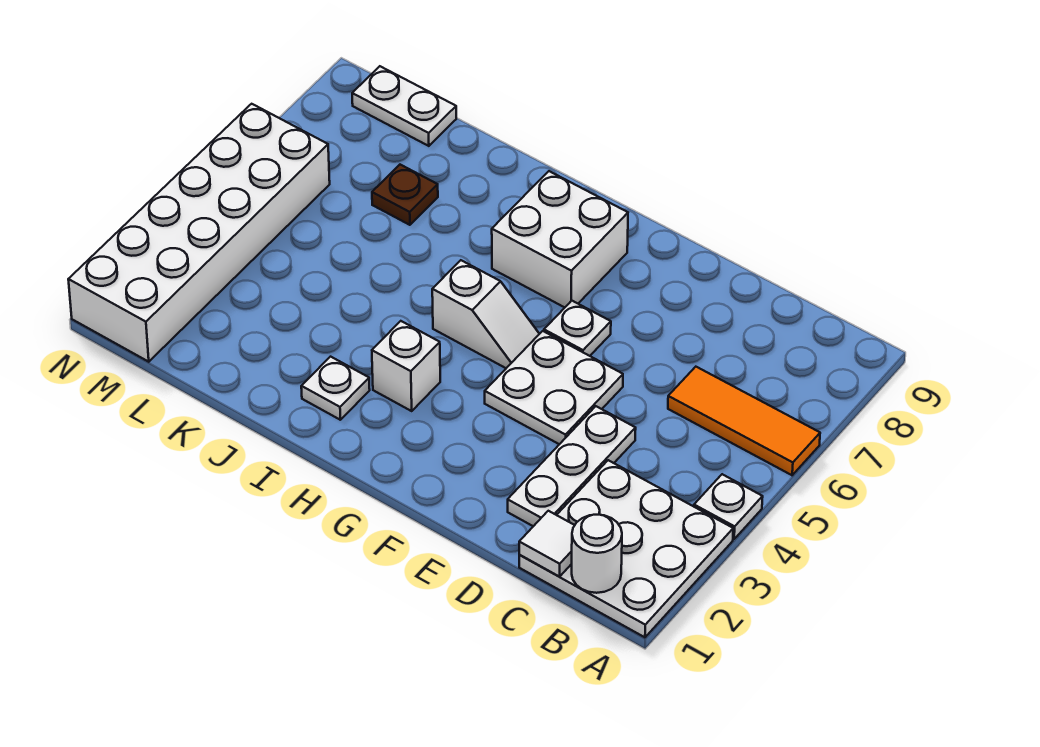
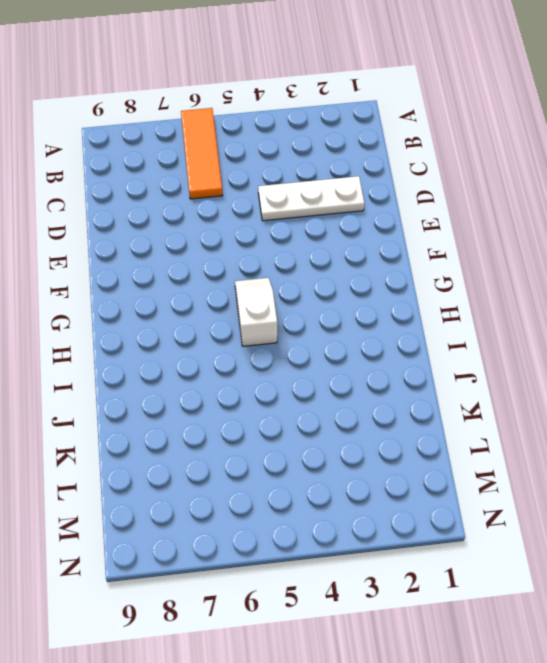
none -> white 3x3 plate [519,460,733,637]
none -> white 1x1 plate [694,474,763,539]
none -> white 2x2 plate [485,331,623,444]

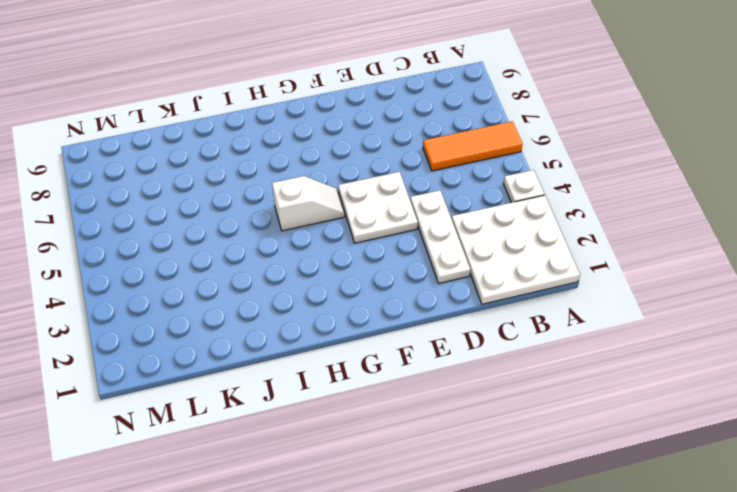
none -> white 1x1 plate [544,301,611,356]
none -> white 2x2 brick [492,171,628,307]
none -> white 1x1 brick [372,321,440,411]

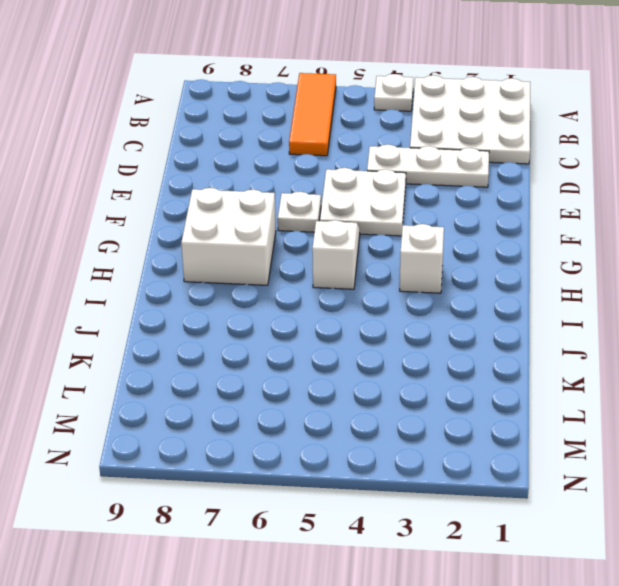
none -> white 1x1 plate [301,357,370,420]
none -> brown 1x1 plate [372,165,438,225]
none -> white 1x2 plate [352,66,456,146]

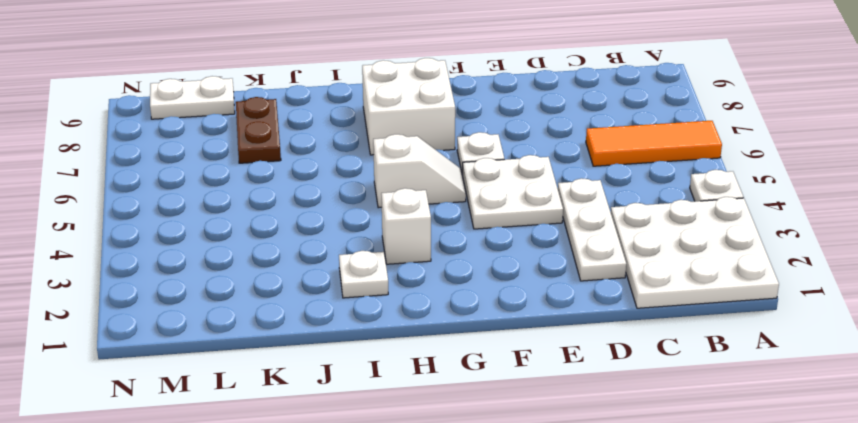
brown 1x2 plate [236,97,281,163] -> brown 1x1 plate [372,165,438,225]
none -> white 2x6 brick [68,104,330,362]
none -> white 1x1 round brick [572,515,622,593]
none -> white 1x1 tile [519,511,575,577]

